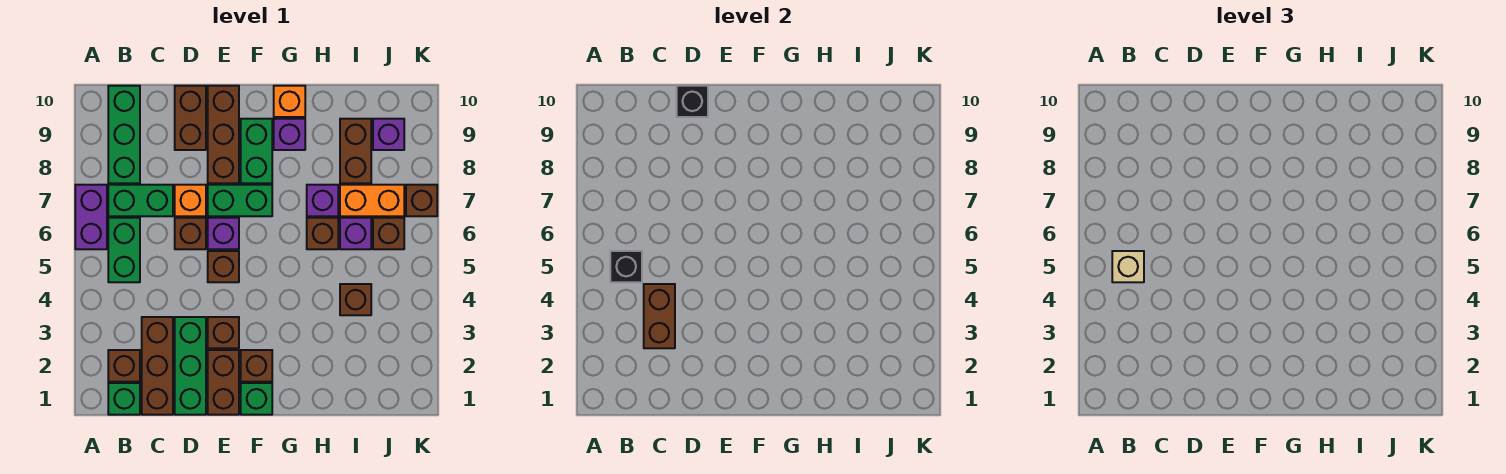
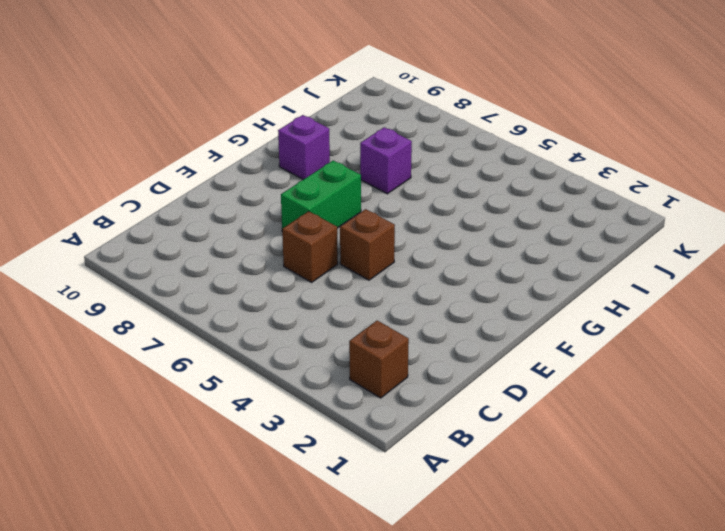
none -> purple 1x2 brick [75,185,107,249]
none -> green 1x1 brick [108,383,140,415]
none -> green 1x2 brick [108,218,140,282]
none -> green 1x2 brick [108,185,173,216]

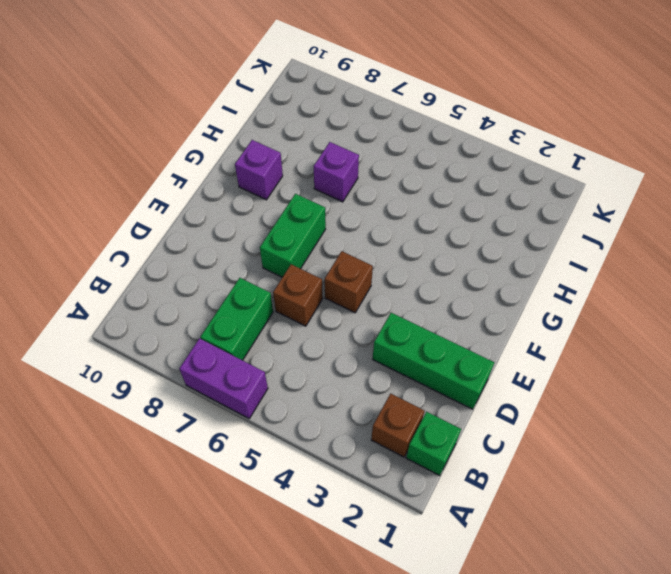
none -> green 1x2 brick [108,218,140,282]
none -> green 1x3 brick [108,86,140,183]
none -> brown 1x3 brick [142,317,173,415]
none -> orange 1x1 brick [175,185,206,216]

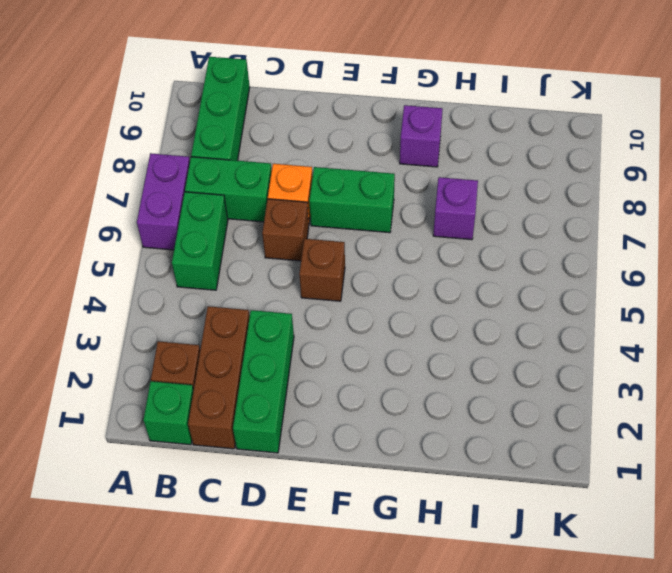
none -> brown 1x2 brick [175,86,206,150]
none -> brown 1x2 brick [208,350,239,415]
none -> brown 1x1 brick [208,317,239,348]
none -> purple 1x1 brick [208,218,239,249]

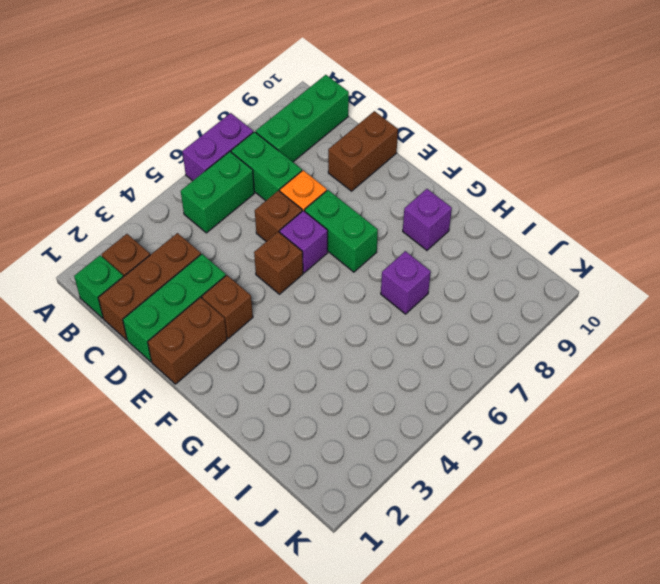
none -> brown 1x3 brick [208,86,239,183]
none -> green 1x1 brick [241,383,272,415]
none -> brown 1x1 brick [241,350,272,382]
none -> green 1x2 brick [241,119,272,183]

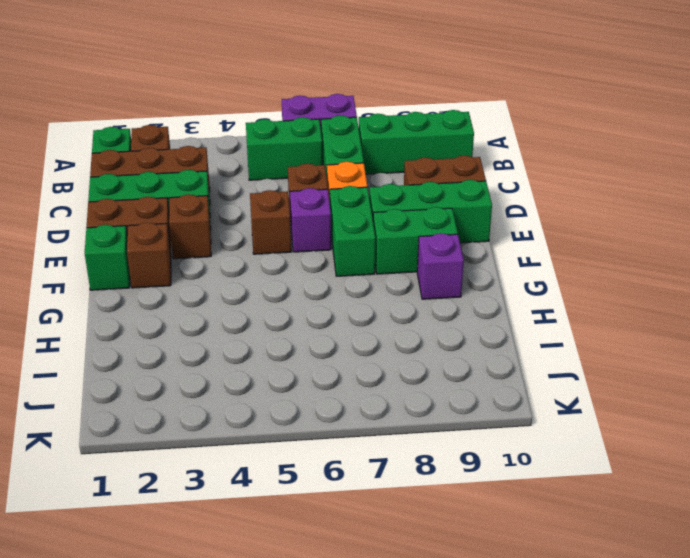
green 1x3 brick [369,180,492,243] -> brown 1x3 brick [208,86,239,183]
none -> orange 1x1 brick [274,86,305,117]
none -> brown 1x1 brick [307,218,338,249]
none -> purple 1x1 brick [307,185,338,216]
none -> brown 1x1 brick [340,284,371,315]

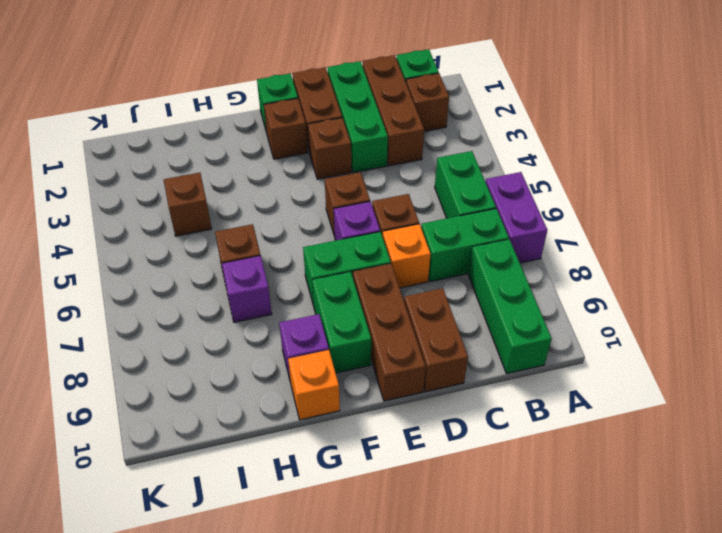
none -> purple 1x1 brick [340,218,371,249]
none -> orange 1x2 brick [340,185,404,216]
none -> brown 1x2 brick [340,119,371,183]
none -> brown 1x1 brick [373,218,404,249]

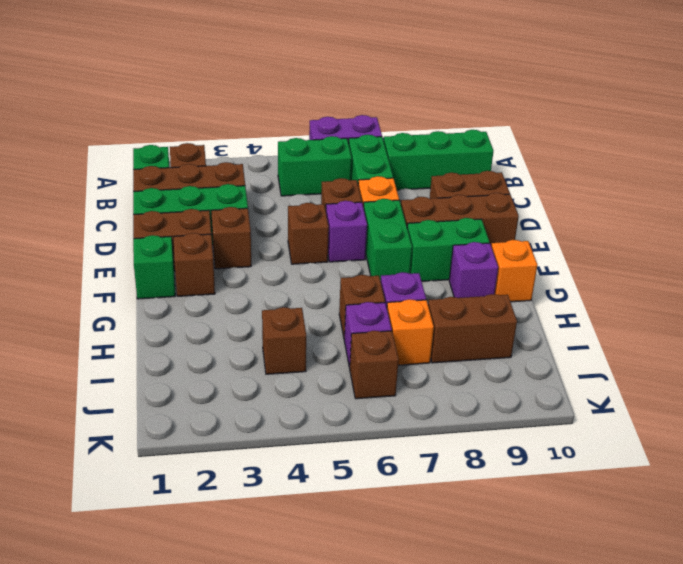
orange 1x1 brick [387,299,434,365] -> orange 1x2 brick [340,185,404,216]
none -> purple 1x1 brick [373,119,404,150]
none -> brown 1x1 brick [406,185,437,216]
none -> black 1x1 brick [610,251,642,282]
none -> brown 1x2 brick [644,284,675,348]

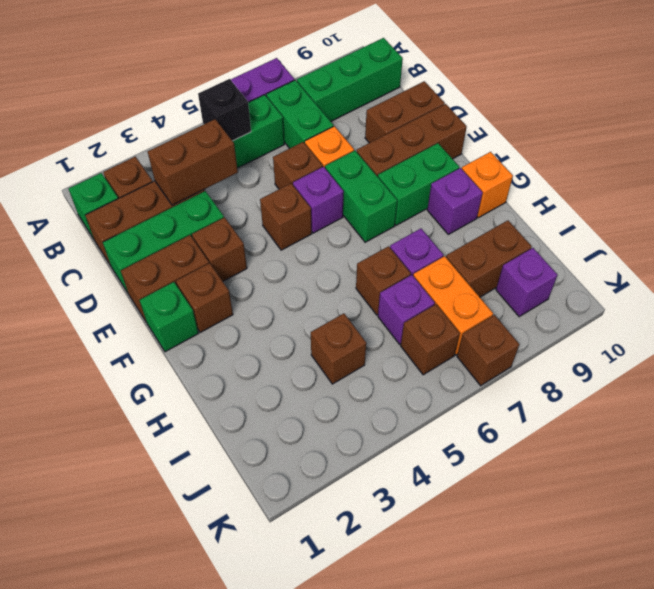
none -> black 1x1 brick [677,86,708,117]
none -> tan 1x1 brick [1112,251,1144,282]

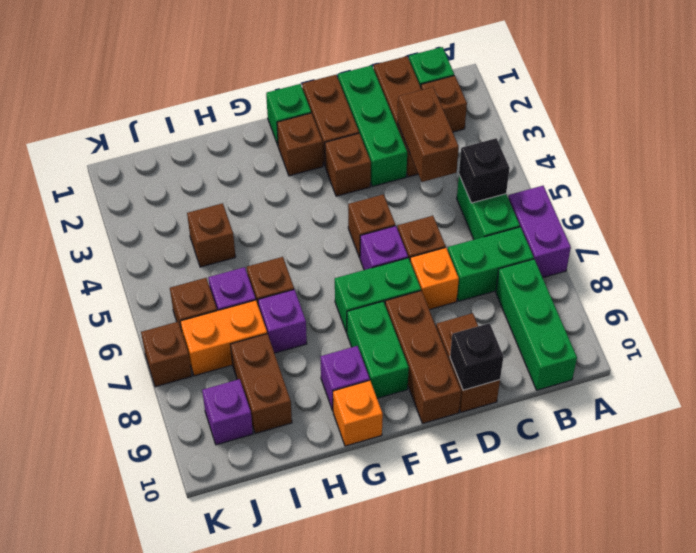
none -> tan 1x1 brick [1112,251,1144,282]

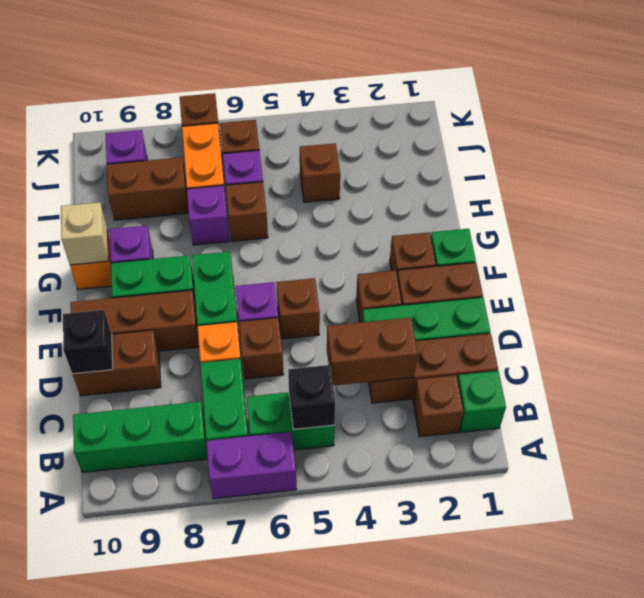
tan 1x1 brick [61,202,109,265] -> tan 1x1 brick moved to [1112,251,1144,282]

